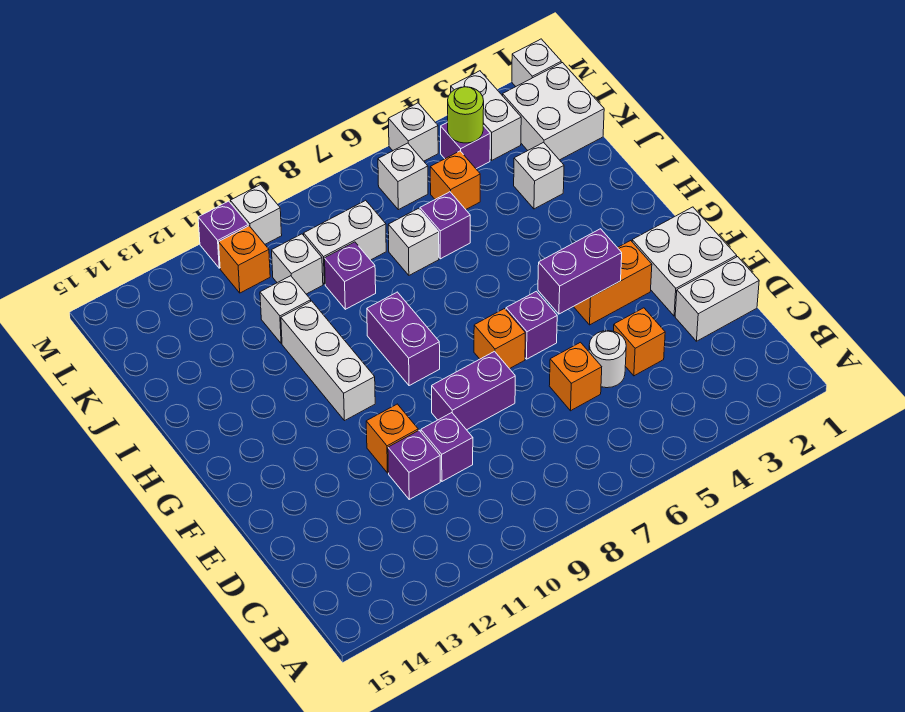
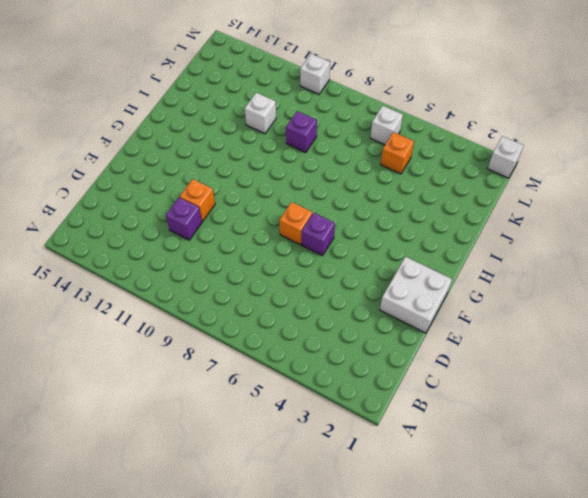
none -> white 1x2 brick [675,257,759,341]
none -> orange 1x1 brick [614,308,665,376]
none -> white 1x1 round brick [589,331,626,388]
none -> orange 1x1 brick [549,342,602,411]

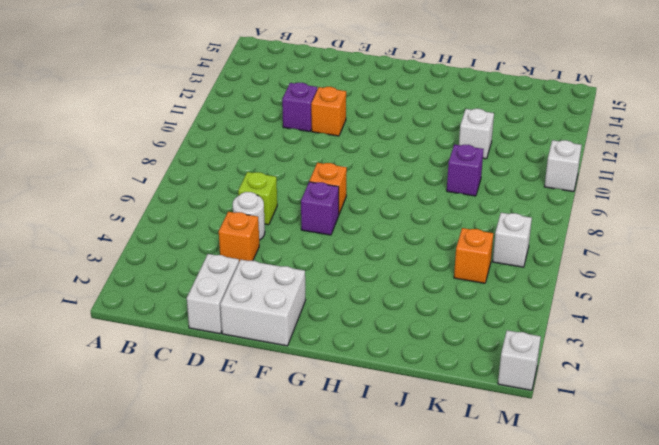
lime 1x1 brick [238,172,277,225] -> orange 1x1 brick [549,342,602,411]
none -> purple 1x1 brick [421,413,473,481]
none -> purple 1x2 brick [432,351,515,430]
none -> orange 1x2 brick [574,241,652,325]
none -> purple 1x2 brick [367,292,440,386]

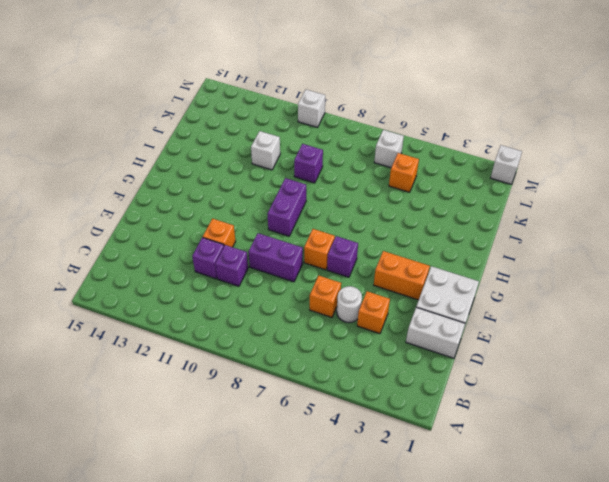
none -> white 1x3 brick [281,301,375,421]
none -> white 1x1 brick [514,142,564,209]
none -> purple 1x1 brick [420,192,470,259]
none -> white 1x1 brick [388,208,439,275]

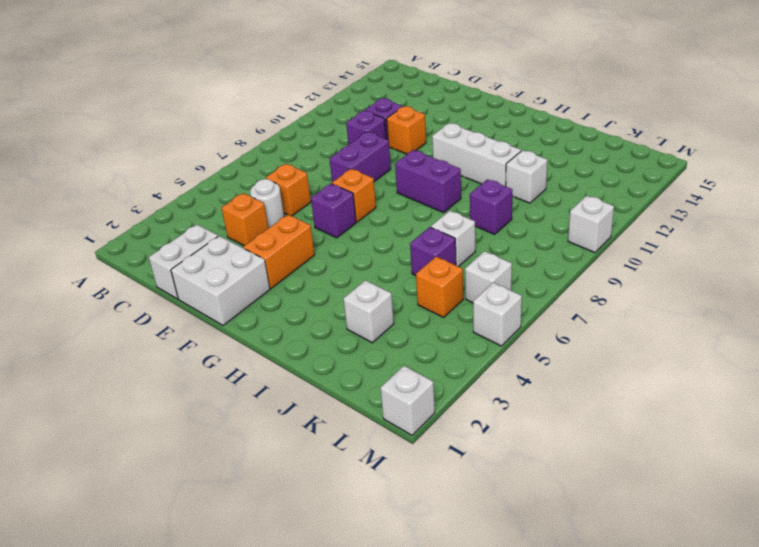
none -> white 2x2 brick [503,63,604,160]
none -> white 1x2 brick [304,200,386,284]
none -> white 1x1 brick [272,234,323,294]
none -> white 1x2 brick [451,71,521,160]

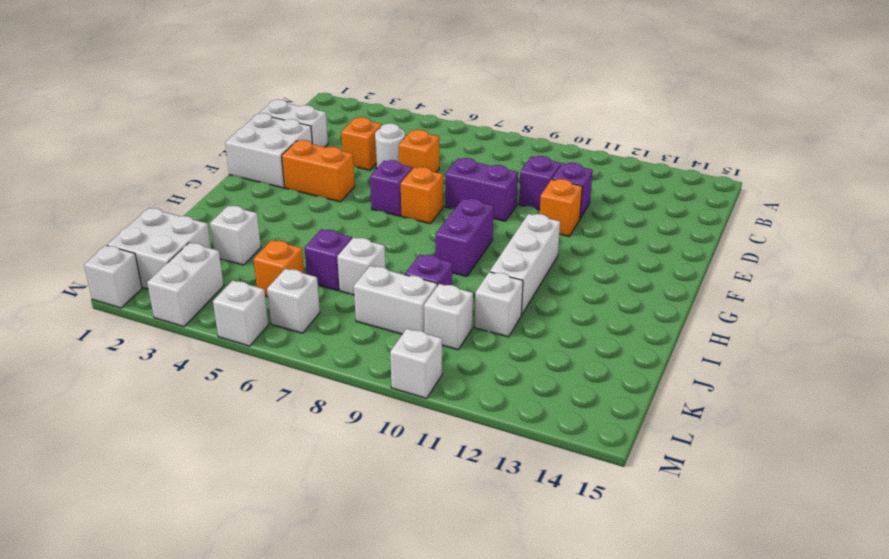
none -> purple 1x1 brick [441,122,490,169]
none -> orange 1x1 brick [219,226,270,293]
none -> purple 1x1 brick [198,201,248,268]
none -> purple 1x2 brick [538,229,622,314]

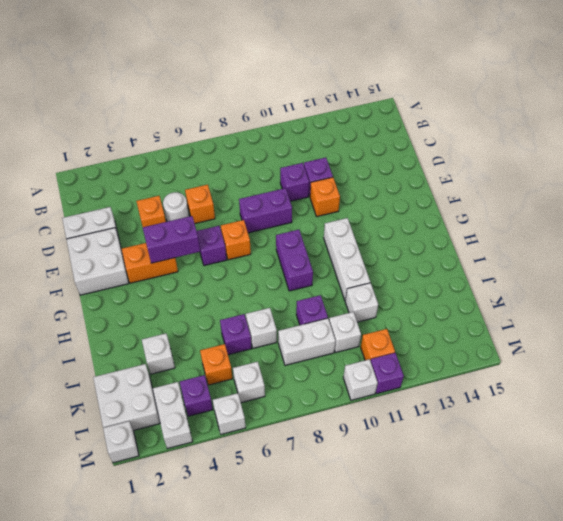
none -> lime 1x1 round brick [448,87,484,143]

